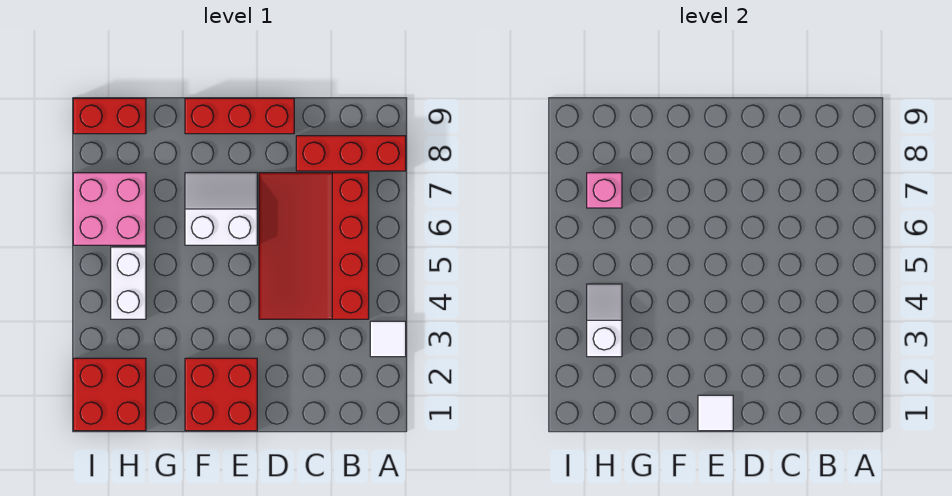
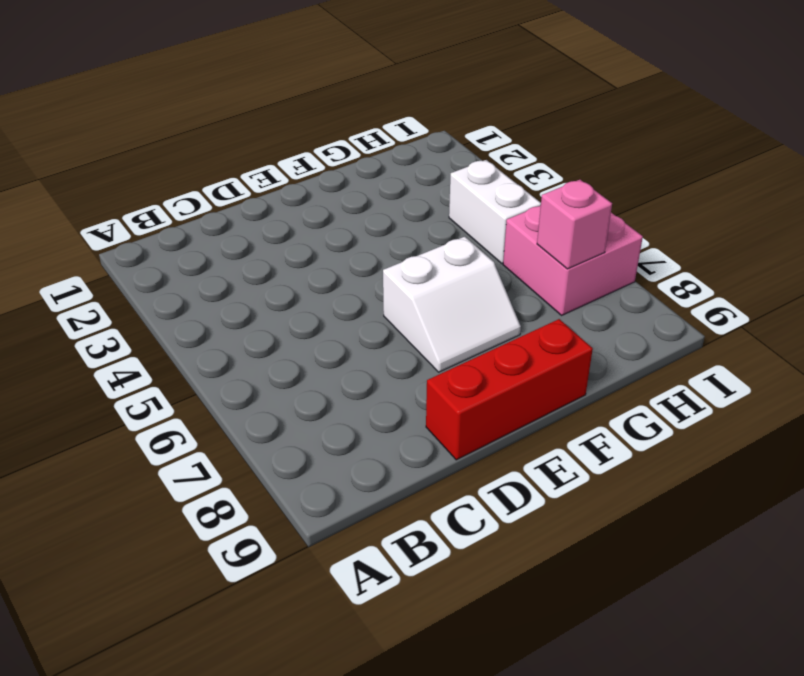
none -> white 1x1 tile [370,321,406,357]
none -> red 1x3 brick [296,136,406,171]
none -> red 3x4 slope [259,173,369,319]

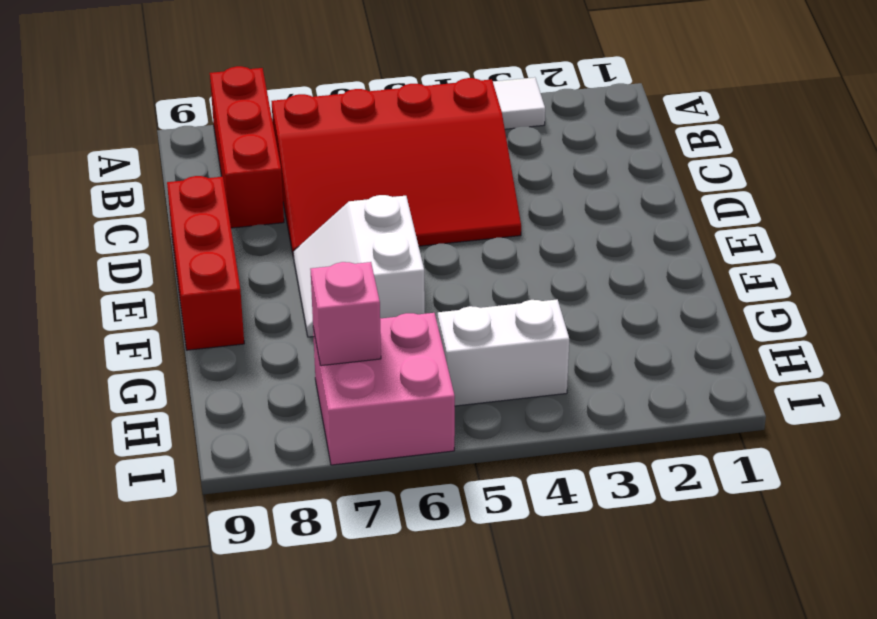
none -> red 2x2 brick [185,358,257,431]
none -> red 2x2 brick [73,358,146,431]
none -> red 1x2 brick [73,98,146,134]

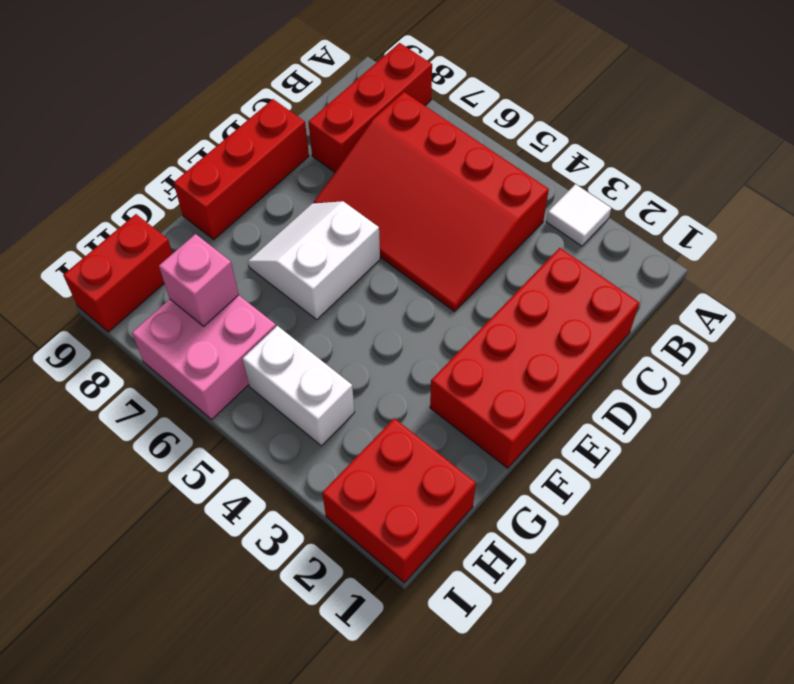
red 2x4 brick [430,248,639,468] -> red 2x2 brick [185,358,257,431]
none -> white 1x1 tile [698,395,733,431]
none -> white 1x2 slope [587,284,622,357]

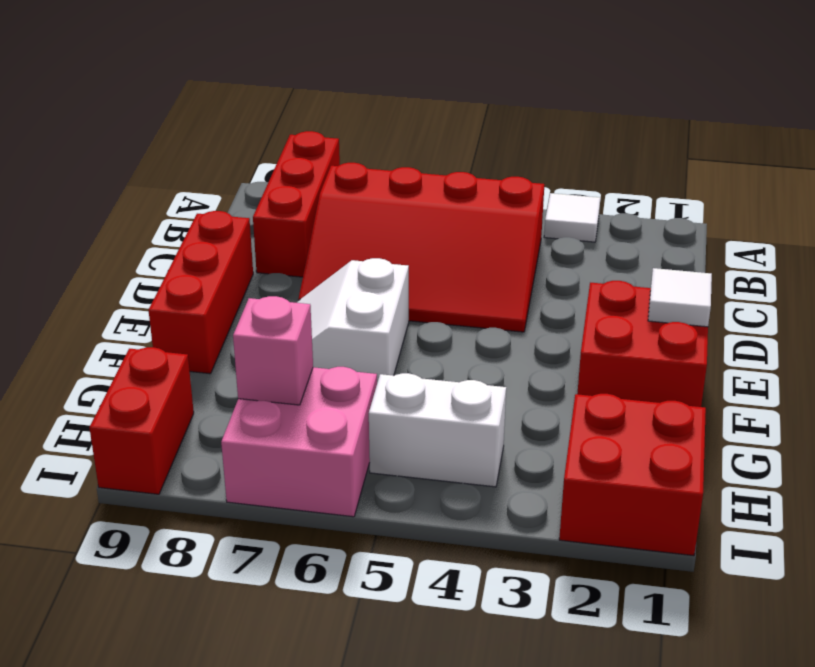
none -> white 1x2 slope [587,284,622,357]

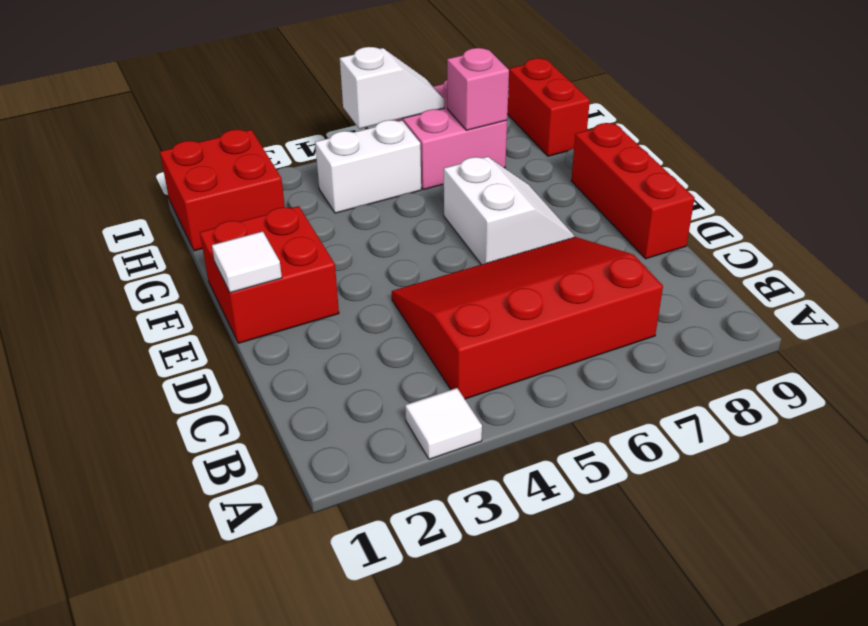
white 1x2 slope [340,47,444,129] -> white 1x2 slope moved to [587,284,622,357]
none -> red 1x3 brick [296,136,406,171]

